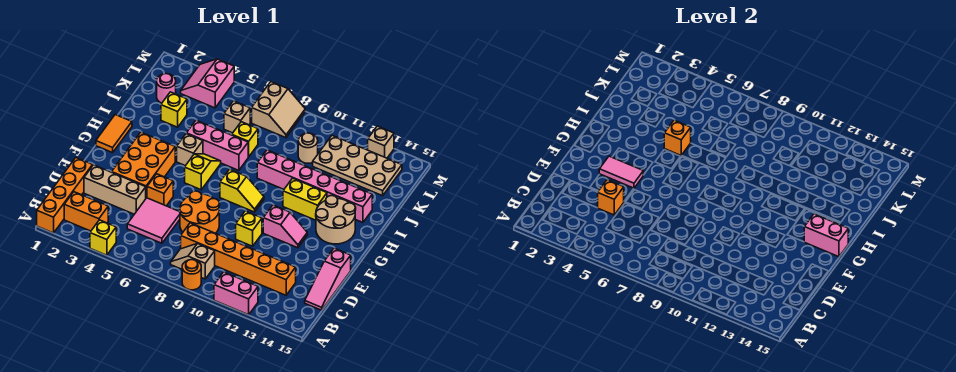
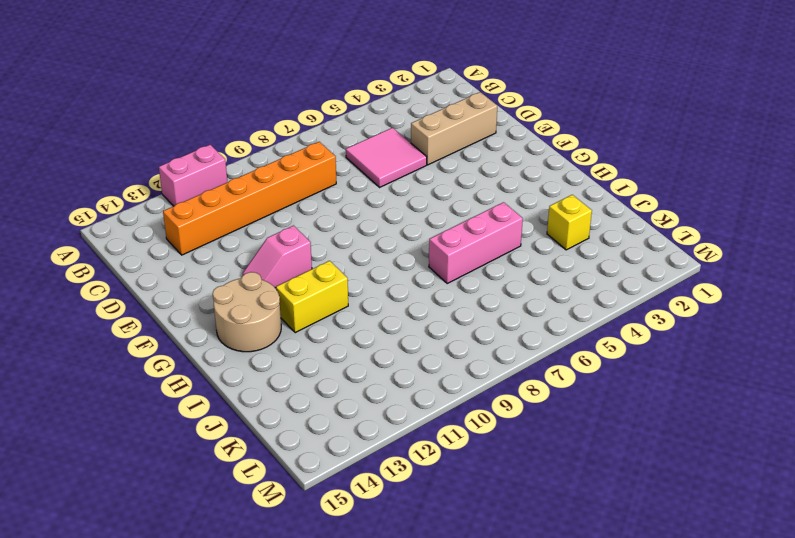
none -> orange 1x4 brick [37,158,93,233]
none -> yellow 1x1 brick [90,220,116,255]
none -> orange 1x1 round brick [182,260,201,290]
none -> orange 1x2 brick [64,192,108,231]

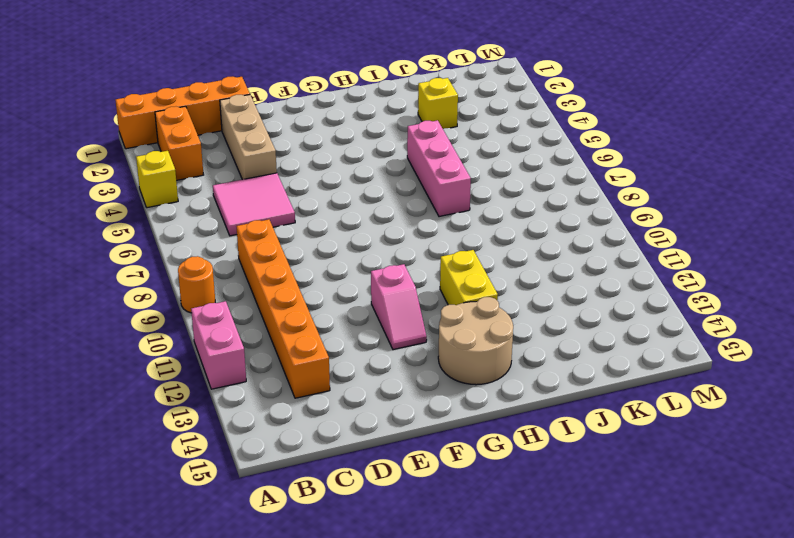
none -> tan 1x2 slope [171,244,215,279]
none -> pink 1x3 slope [305,248,351,310]
none -> orange 2x2 round brick [179,191,220,233]
none -> orange 2x3 brick [112,132,175,198]

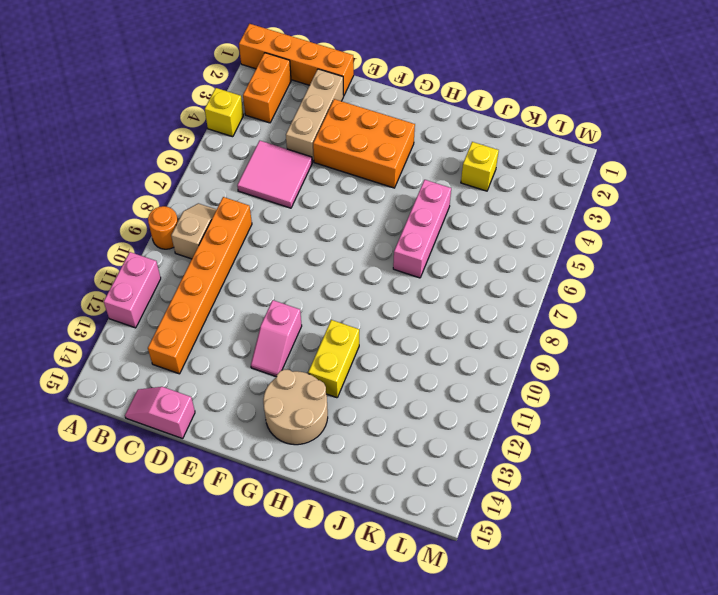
pink 1x2 slope [125,387,195,439] -> pink 1x3 slope [305,248,351,310]
none -> orange 2x2 round brick [179,191,220,233]
none -> orange 1x1 brick [147,174,173,206]
none -> yellow 1x1 brick [236,211,262,246]
none -> orange 1x2 tile [96,115,132,153]

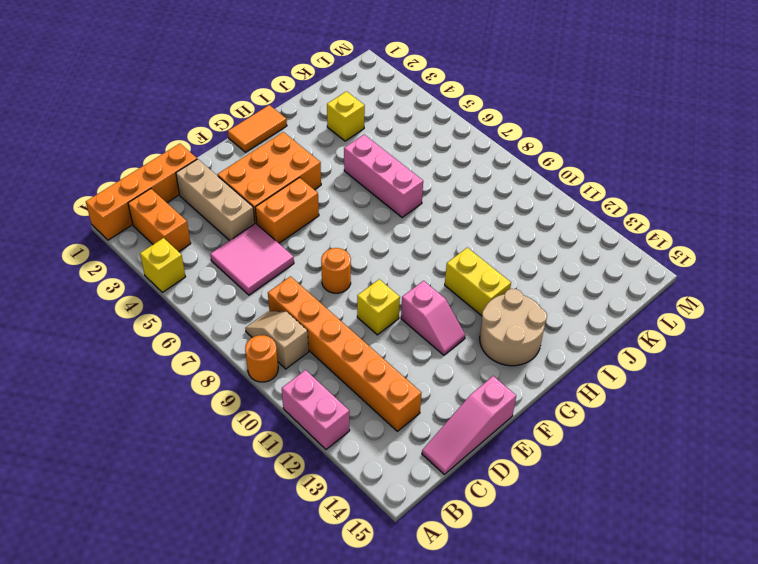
orange 1x2 brick [255,178,319,243] -> orange 1x1 brick [147,174,173,206]
orange 1x1 round brick [321,248,351,293] -> orange 2x2 round brick [179,191,220,233]
none -> yellow 1x2 slope [185,154,221,190]
none -> yellow 1x2 slope [220,169,264,212]
none -> tan 1x1 brick [177,134,203,166]
none -> pink 1x6 brick [257,150,372,222]

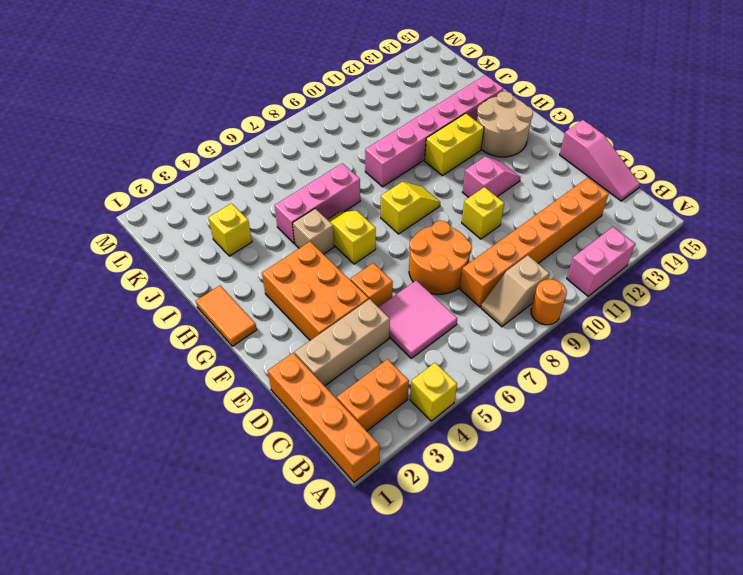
none -> yellow 1x1 brick [232,122,258,157]
none -> pink 1x1 round brick [157,74,176,103]
none -> tan 1x1 brick [224,101,250,133]
none -> tan 1x1 round brick [298,133,318,163]

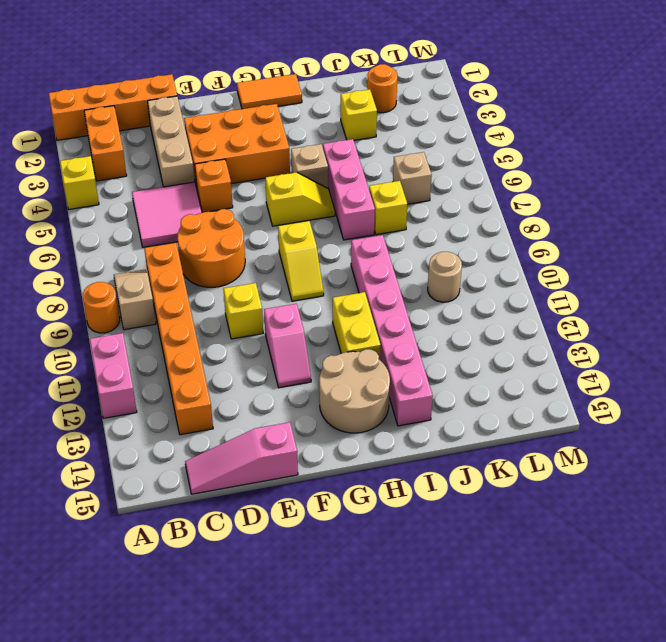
orange 1x1 round brick [367,64,397,113] -> pink 1x1 round brick [157,74,176,103]
none -> tan 2x4 plate [313,135,402,196]
none -> pink 2x2 slope [181,59,234,108]
none -> tan 2x2 slope [252,82,305,138]
none -> tan 1x1 brick [368,126,394,158]

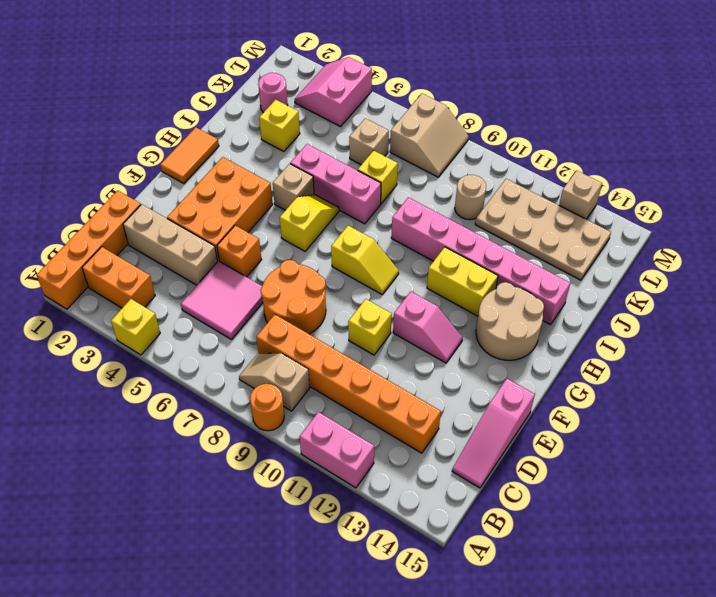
none -> orange 1x1 brick [598,180,624,215]
none -> pink 1x2 tile [599,156,643,188]
none -> pink 1x2 brick [804,214,848,257]
none -> orange 1x1 brick [664,120,691,155]

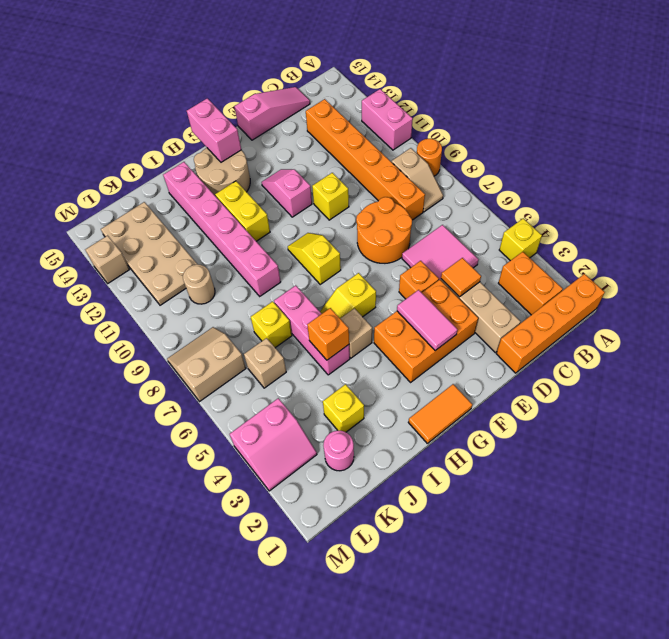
orange 1x1 tile [441,258,481,297] -> orange 1x1 brick [598,180,624,215]

